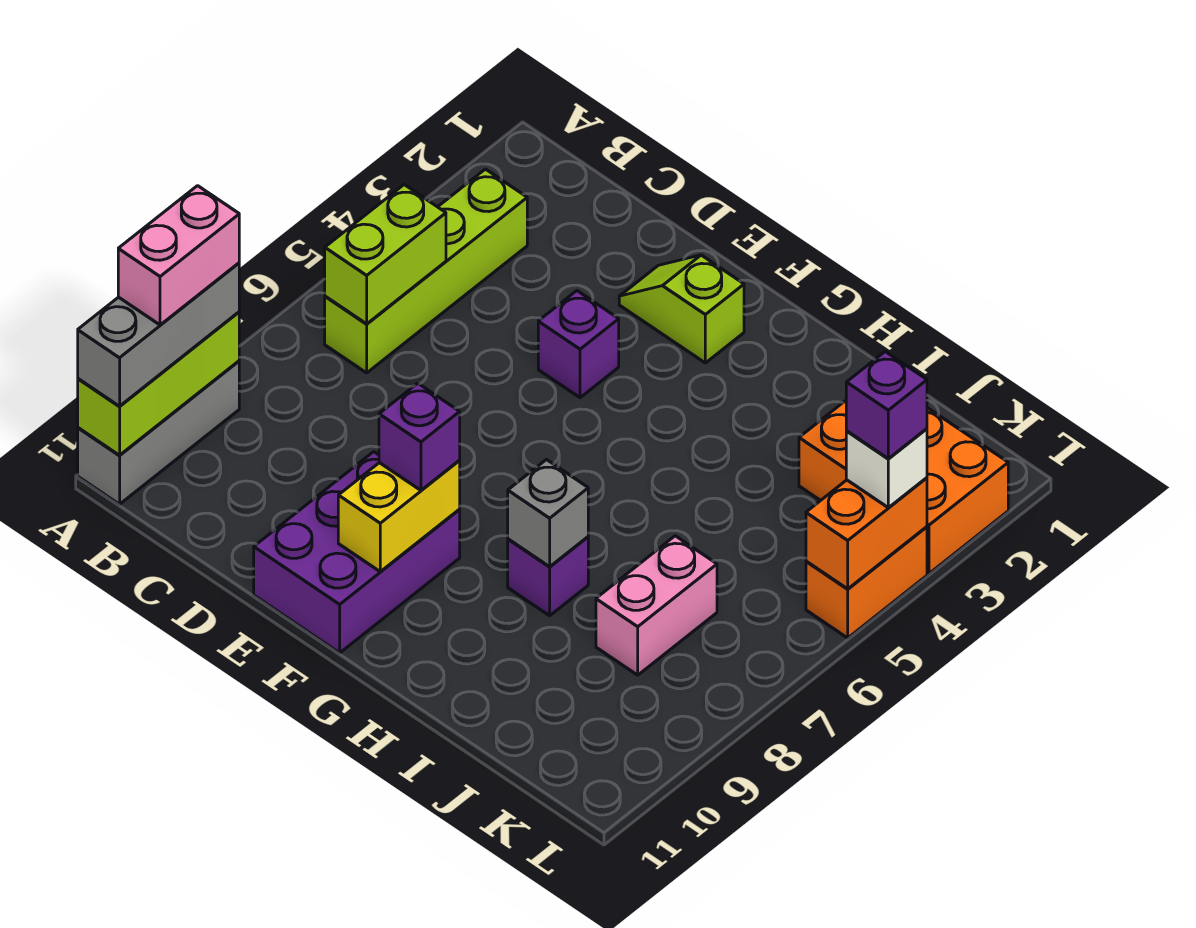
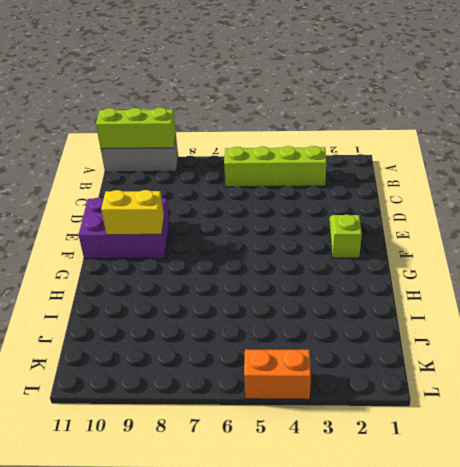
none -> purple 1x1 brick [538,291,619,398]
none -> purple 1x1 brick [508,537,588,616]
none -> orange 2x3 brick [799,401,1008,573]

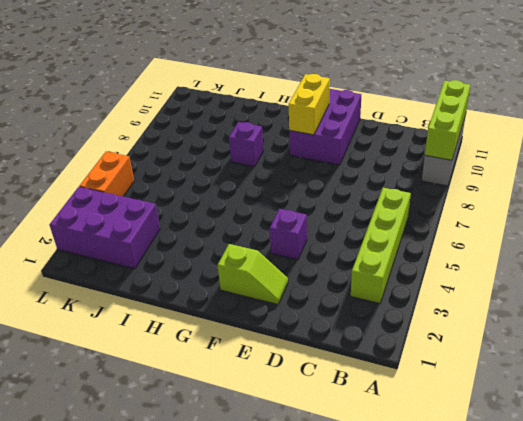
purple 2x3 brick [50,187,160,269] -> orange 2x3 brick [799,401,1008,573]
none -> pink 1x2 brick [596,536,717,675]
none -> lime 1x2 brick [325,185,446,324]
none -> grey 1x1 brick [508,460,588,567]

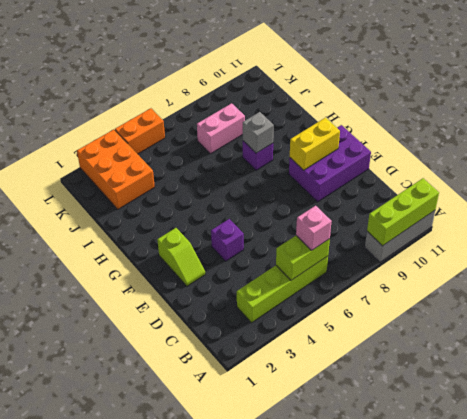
pink 1x1 brick [296,206,332,250] -> none
none -> orange 1x2 brick [806,478,927,589]
none -> grey 1x3 brick [78,263,239,406]
none -> purple 1x1 brick [379,383,460,490]

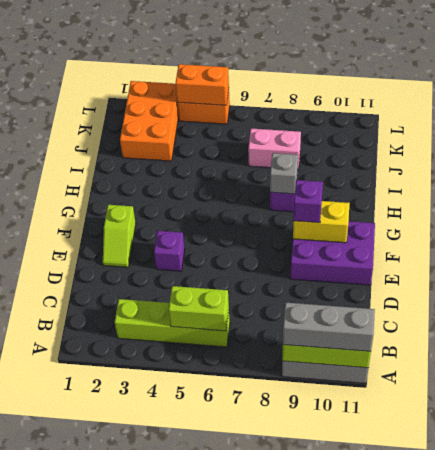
none -> white 1x1 brick [846,429,927,508]
none -> pink 1x2 brick [118,186,239,325]
none -> purple 1x1 brick [846,352,927,459]

